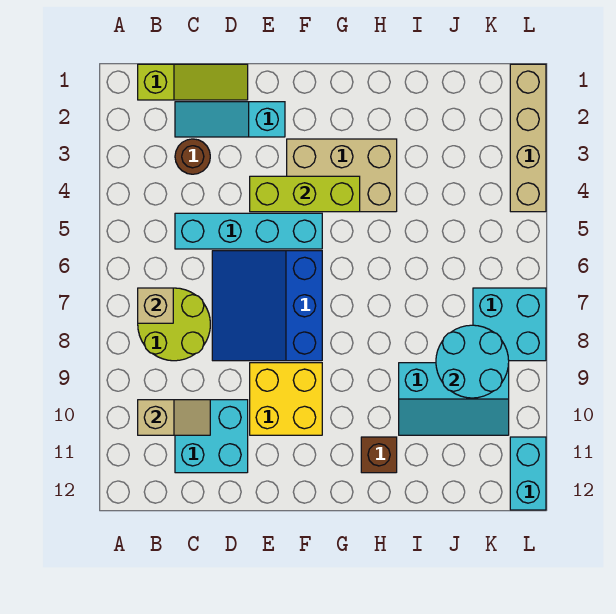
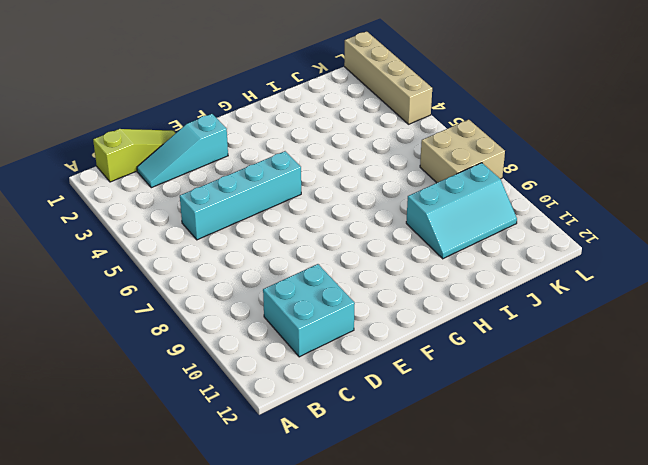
tan 2x2 brick [420,120,505,183] -> cyan 2x2 brick [473,288,546,361]
none -> lime 2x2 round brick [138,288,210,361]
none -> brown 1x1 round brick [175,139,210,174]
none -> blue 3x3 slope [212,251,322,361]

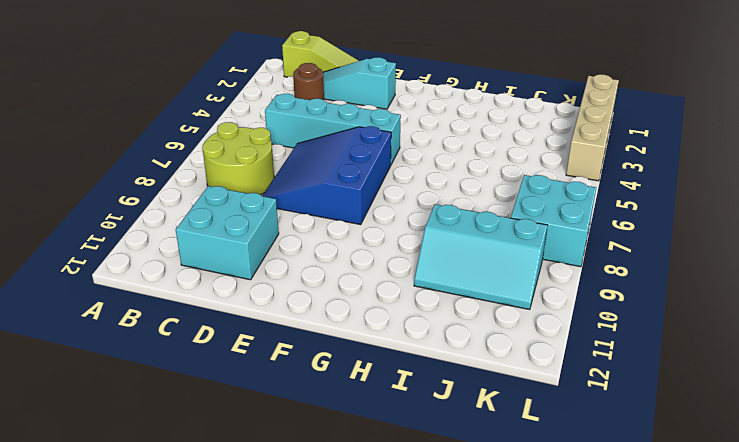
none -> yellow 2x2 brick [250,363,322,435]
none -> tan 2x3 brick [287,139,397,212]
none -> brown 1x1 brick [361,437,397,473]

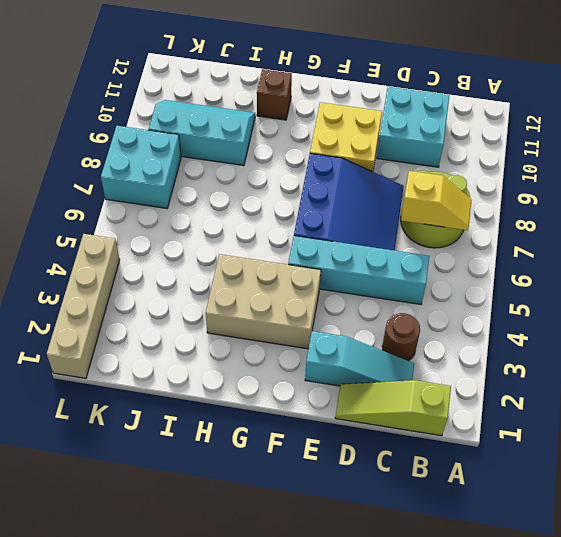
yellow 1x2 slope [401,171,472,230] -> tan 1x1 brick [138,288,173,323]
none -> cyan 1x2 brick [510,437,546,510]
none -> tan 1x2 slope [138,400,210,435]
none -> lime 1x3 brick [250,176,360,212]

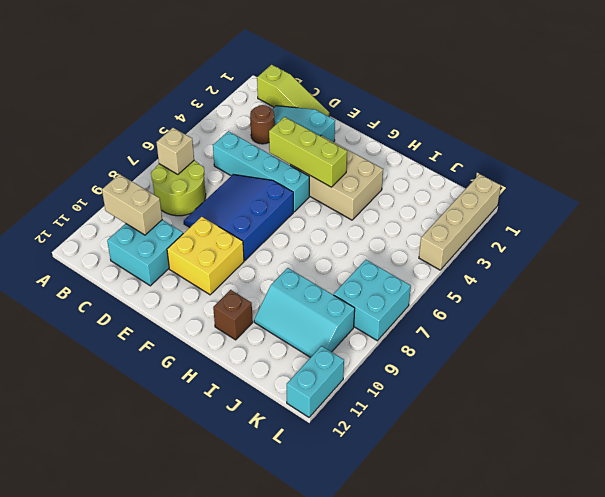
tan 1x2 brick [102,174,162,235] -> tan 1x2 slope [138,400,210,435]
none -> cyan 2x2 round brick [436,325,509,398]

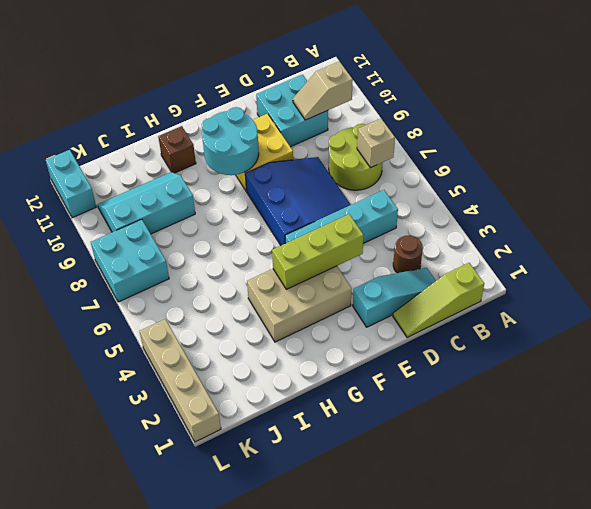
cyan 2x2 round brick [202,107,259,175] -> cyan 2x2 round brick moved to [436,325,509,398]

